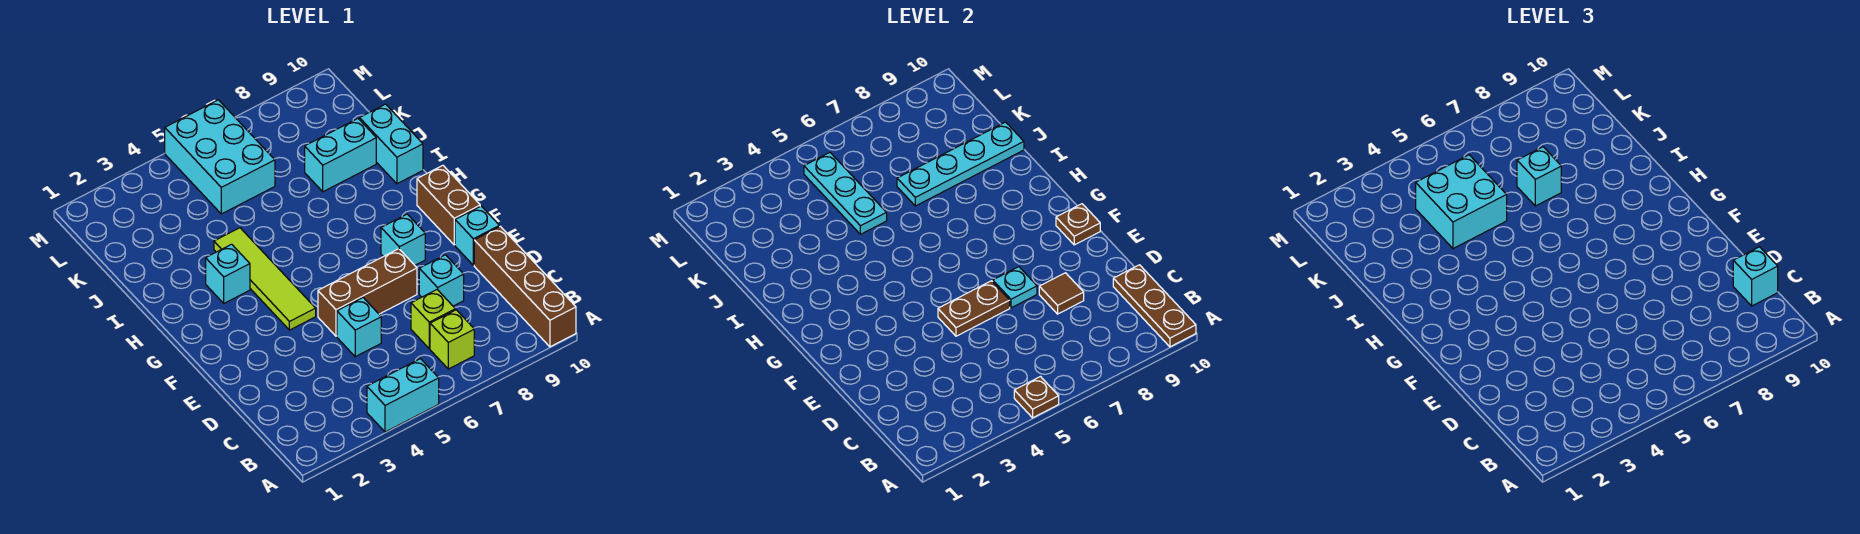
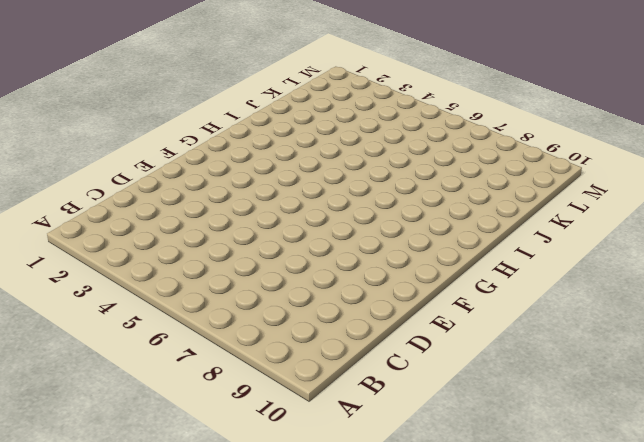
none -> cyan 1x2 brick [367,359,439,432]
none -> brown 1x4 brick [474,226,576,347]
none -> lime 1x1 brick [430,310,474,369]

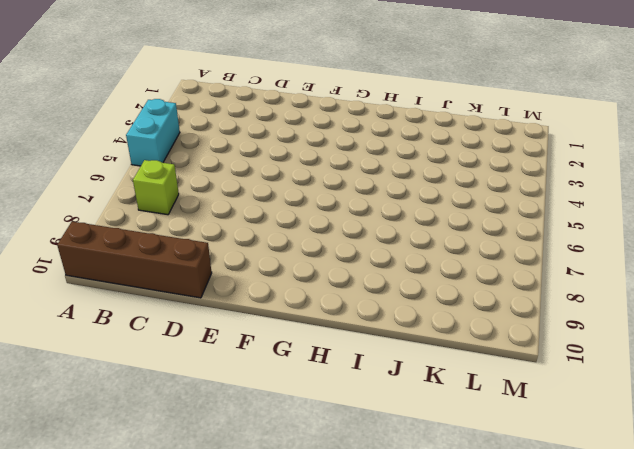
none -> lime 1x1 brick [411,290,455,349]
none -> cyan 1x1 brick [337,298,381,357]
none -> cyan 1x1 brick [419,255,464,306]

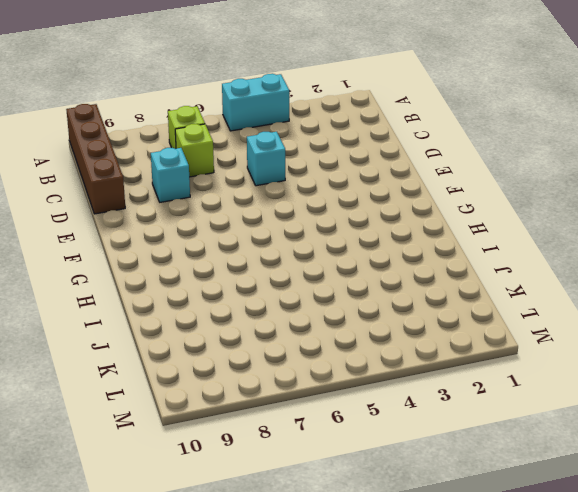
none -> brown 1x3 brick [318,249,417,336]
none -> cyan 1x1 brick [455,206,499,265]
none -> lime 1x4 tile [214,228,316,330]

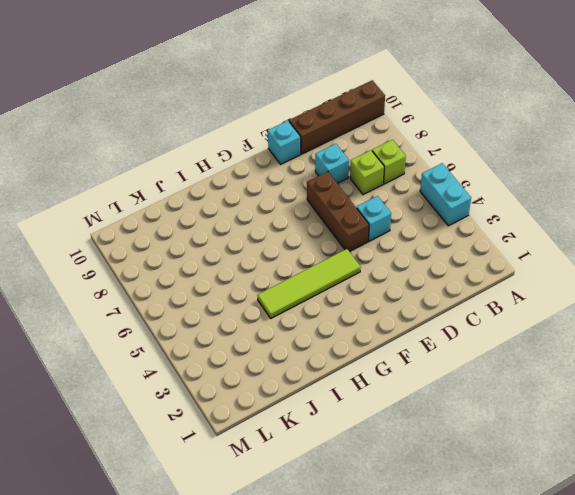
none -> cyan 1x1 brick [381,214,425,265]
none -> brown 1x2 brick [417,165,480,245]
none -> cyan 1x1 brick [206,244,250,303]

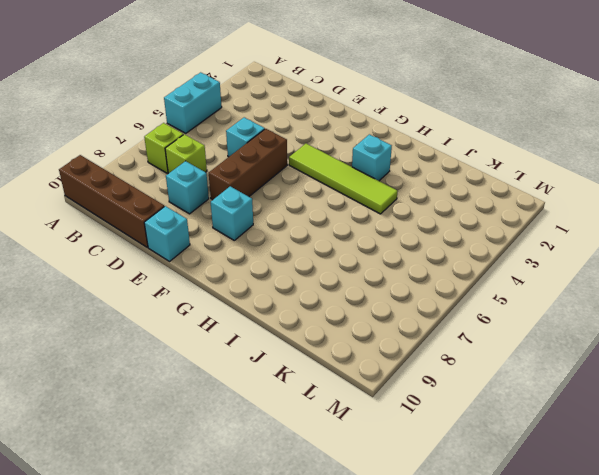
none -> brown 1x2 brick [417,165,480,245]
none -> cyan 1x2 brick [360,104,423,184]
none -> cyan 1x2 brick [305,119,376,192]

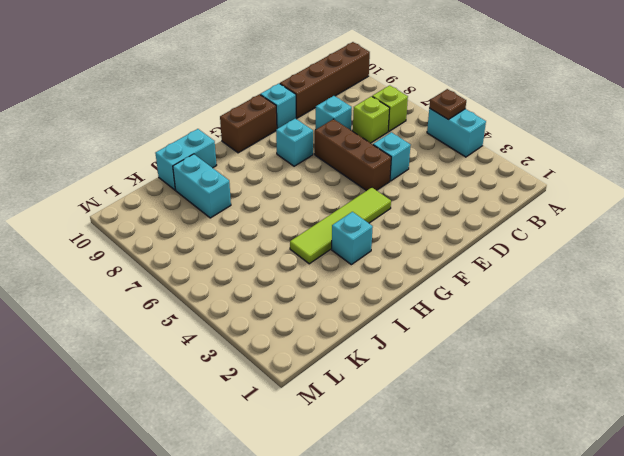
none -> cyan 2x3 brick [165,100,275,214]
none -> brown 1x3 plate [1113,265,1196,347]
none -> brown 1x1 tile [1039,273,1084,314]

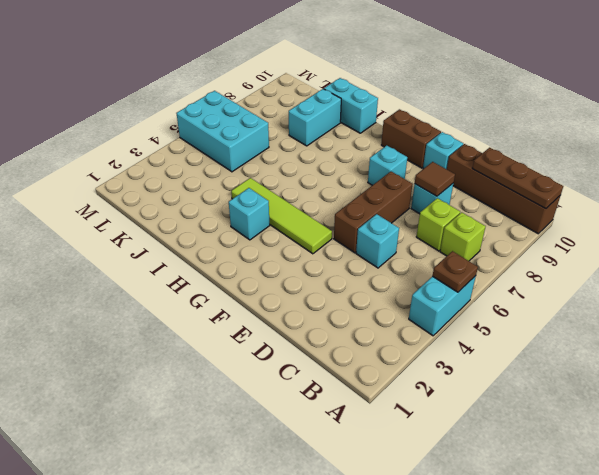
none -> brown 1x2 plate [938,281,1010,336]
none -> cyan 1x1 plate [993,267,1037,308]
none -> brown 1x1 plate [1056,204,1100,245]

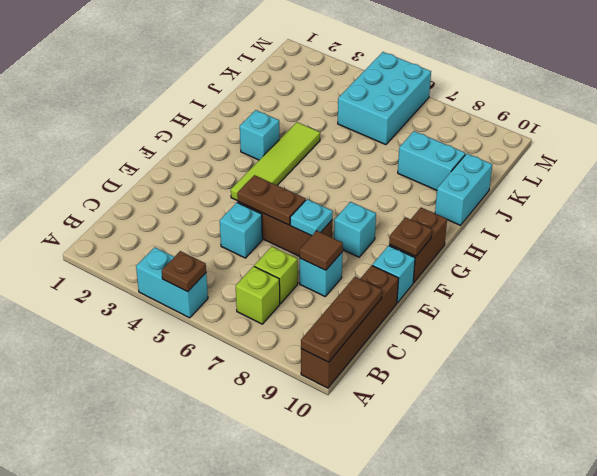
none -> cyan 1x3 plate [804,153,887,234]
none -> cyan 1x4 plate [897,122,1024,206]
none -> cyan 1x1 brick [1733,247,1778,306]

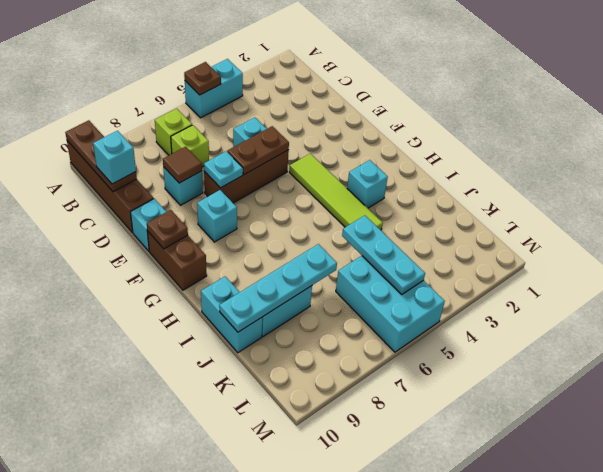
none -> cyan 2x2 brick [1416,155,1507,249]
none -> cyan 1x1 brick [1517,147,1561,206]

